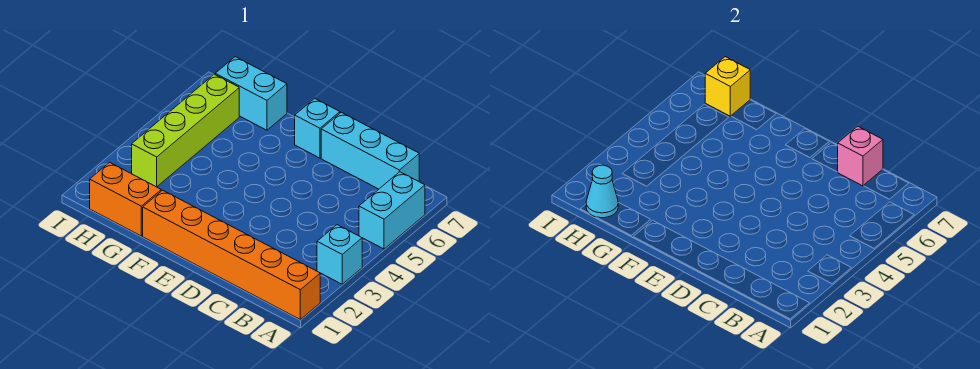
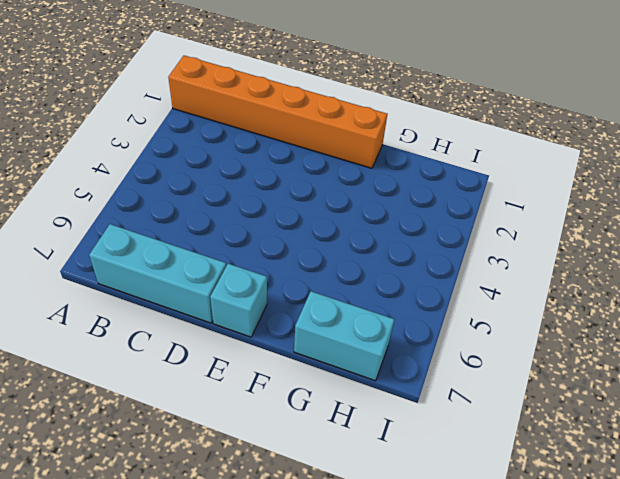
none -> cyan 1x1 brick [317,225,362,284]
none -> cyan 1x2 brick [359,172,425,249]

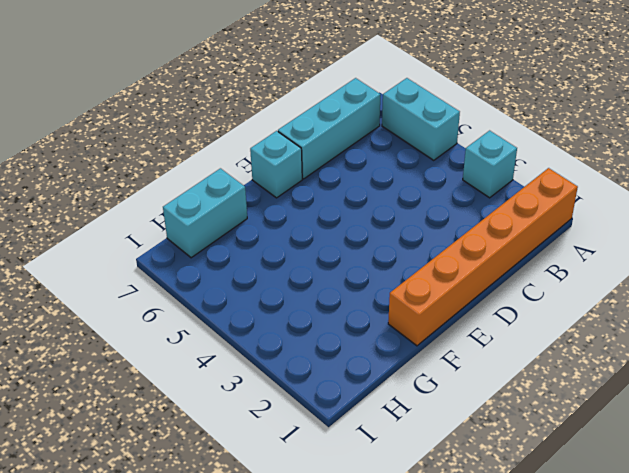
none -> orange 1x2 brick [90,162,161,236]
none -> lime 1x4 brick [132,74,239,187]

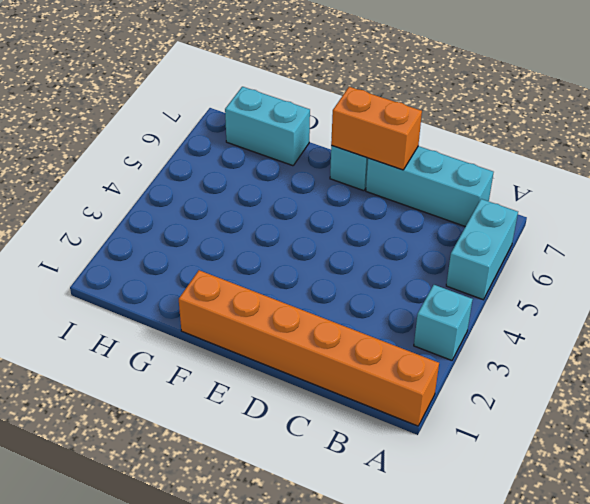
orange 1x2 brick [331,87,422,170] -> orange 1x2 brick moved to [90,162,161,236]
none -> lime 1x4 brick [132,74,239,187]
none -> pink 1x1 brick [838,126,883,186]

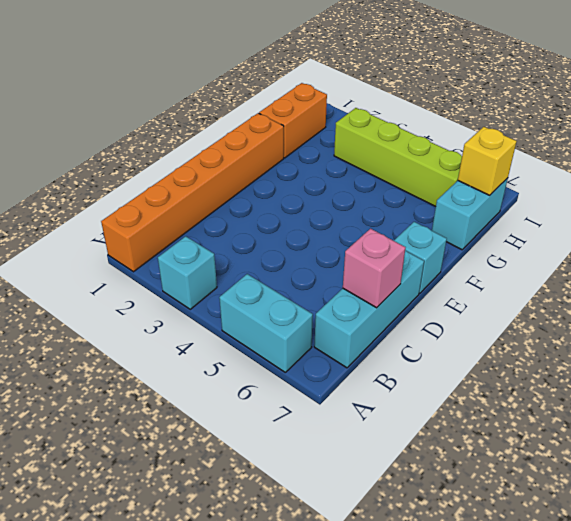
none -> cyan 1x1 cone [586,165,618,218]

